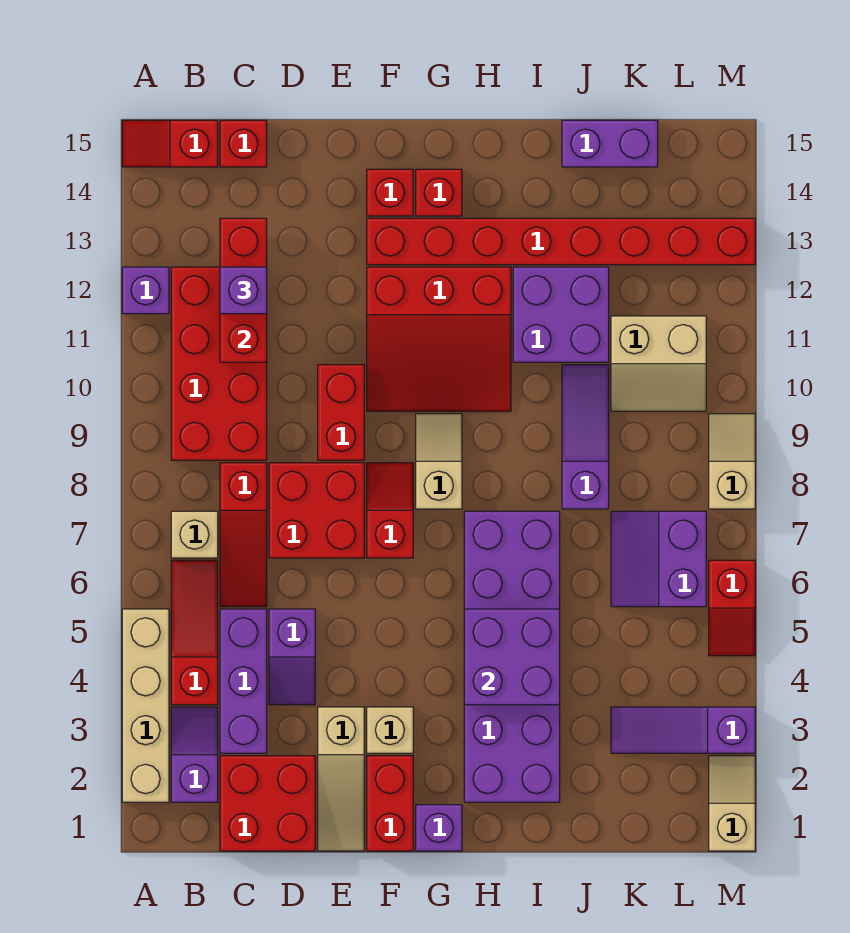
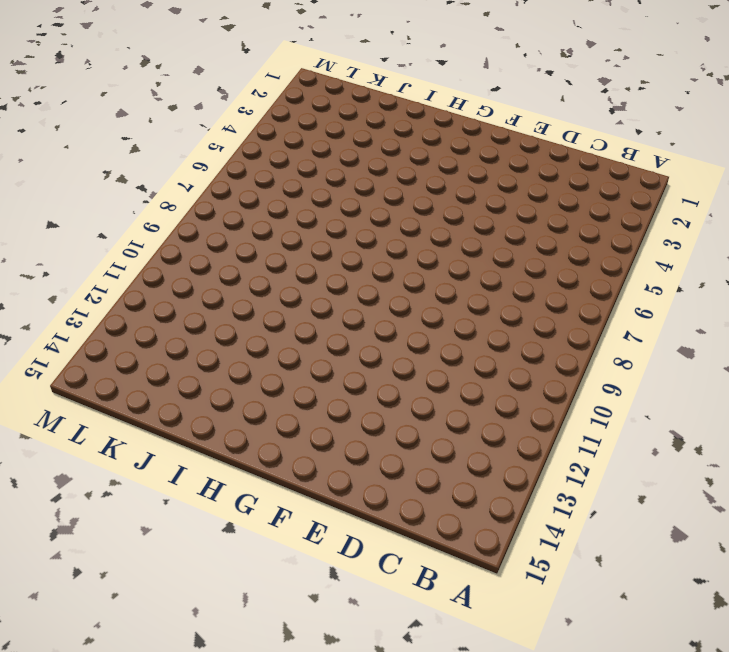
none -> tan 1x4 brick [122,609,169,802]
none -> purple 1x1 brick [122,267,169,314]
none -> red 1x2 slope [122,120,218,167]
none -> purple 1x2 slope [171,707,218,802]

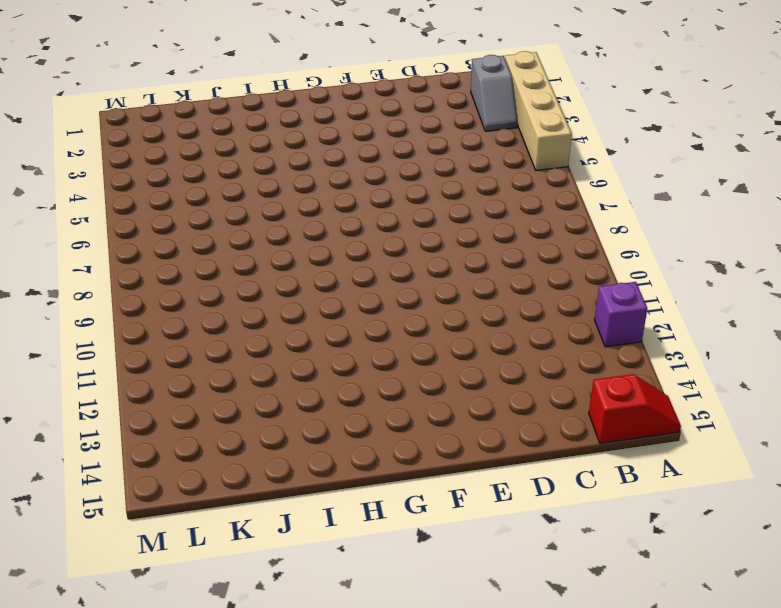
grey 1x2 slope [471,55,517,131] -> purple 1x2 slope [171,707,218,802]
none -> red 1x3 slope [171,560,218,705]
none -> tan 1x1 brick [171,511,218,558]
none -> red 2x4 brick [171,267,267,460]
none -> red 2x2 brick [220,756,315,851]

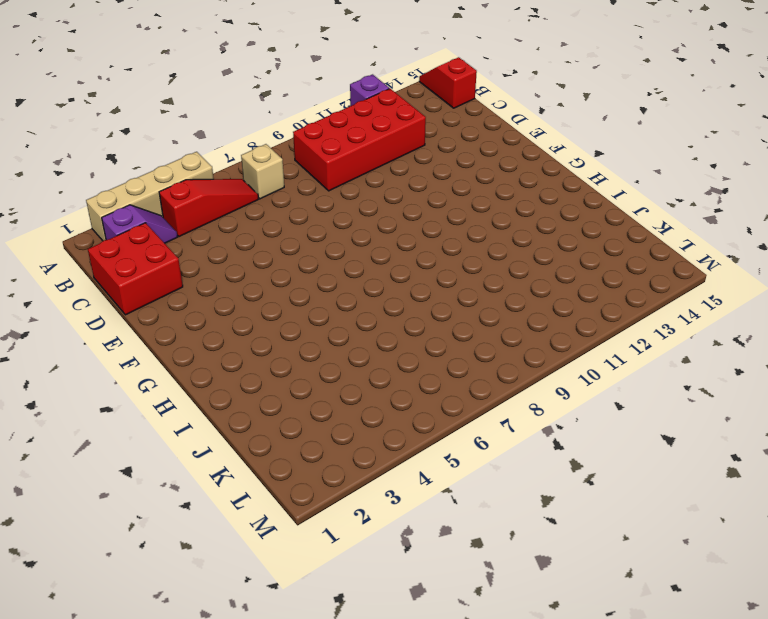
none -> purple 1x3 brick [220,609,267,753]
none -> red 1x3 slope [220,463,267,607]
none -> red 1x1 brick [220,120,267,167]
none -> purple 1x2 slope [269,609,315,705]

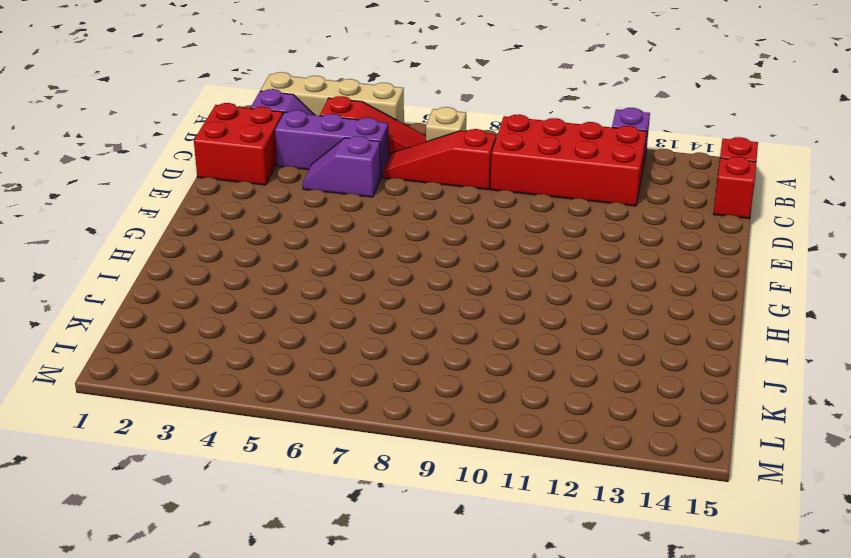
none -> red 2x2 brick [269,463,364,558]
none -> tan 1x3 slope [318,707,364,851]
none -> red 1x2 brick [318,365,364,460]
none -> red 1x2 brick [367,756,413,851]

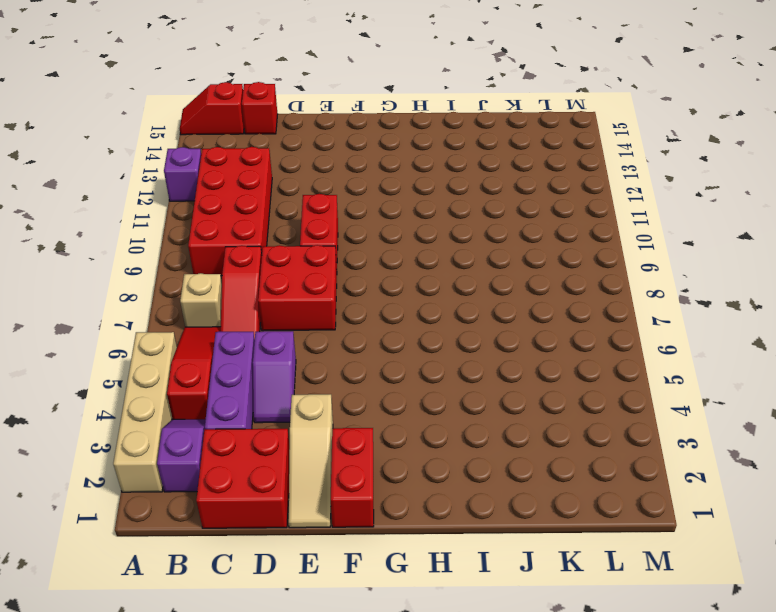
none -> tan 1x1 brick [367,707,413,753]
none -> red 1x2 slope [367,463,413,558]
none -> red 3x3 slope [367,267,511,411]
none -> red 1x8 brick [367,218,755,265]

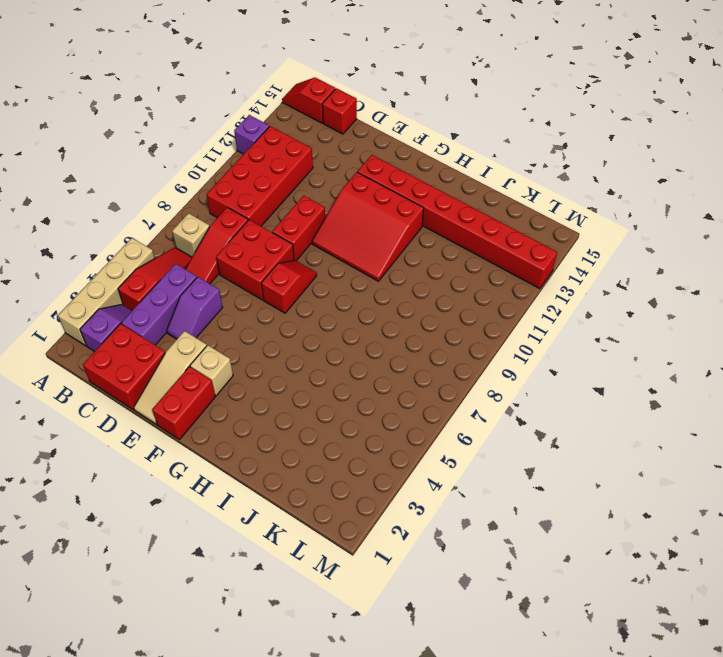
none -> red 1x1 brick [367,169,413,216]
none -> purple 1x1 brick [416,805,462,851]
none -> tan 1x2 slope [416,414,462,509]
none -> red 1x1 brick [416,169,462,216]

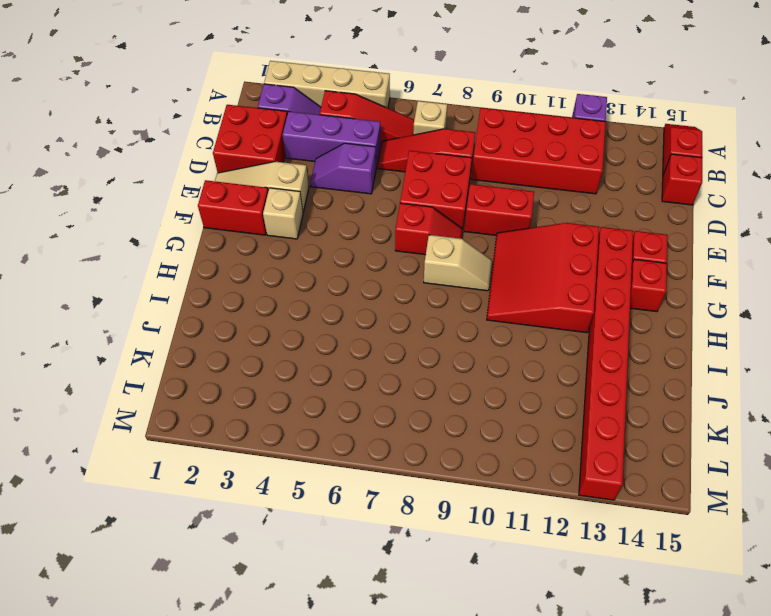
none -> purple 1x1 brick [416,805,462,851]
none -> purple 2x6 brick [464,511,560,802]
none -> purple 2x2 brick [513,267,609,362]
none -> purple 1x3 slope [562,365,609,509]

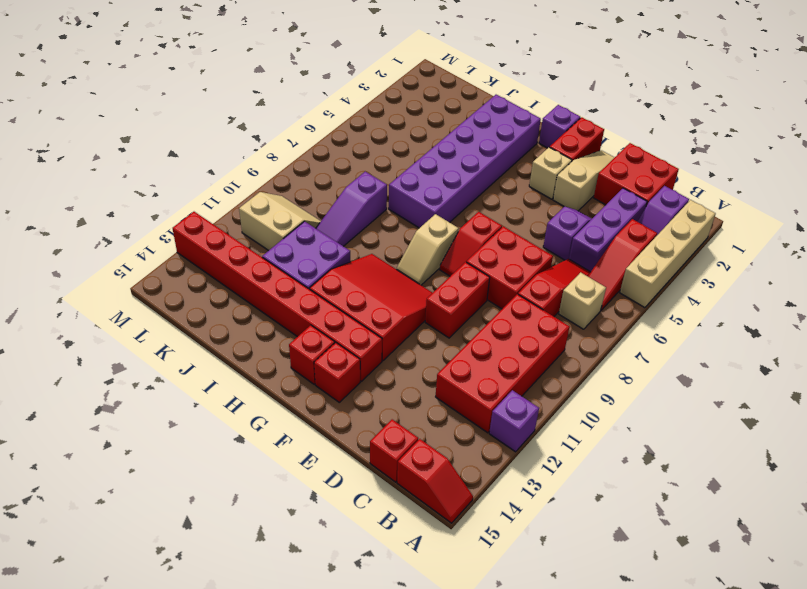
none -> purple 1x2 brick [562,120,658,167]
none -> purple 1x3 slope [611,707,755,753]
none -> purple 2x2 slope [611,511,706,607]
none -> tan 1x2 slope [709,756,755,851]

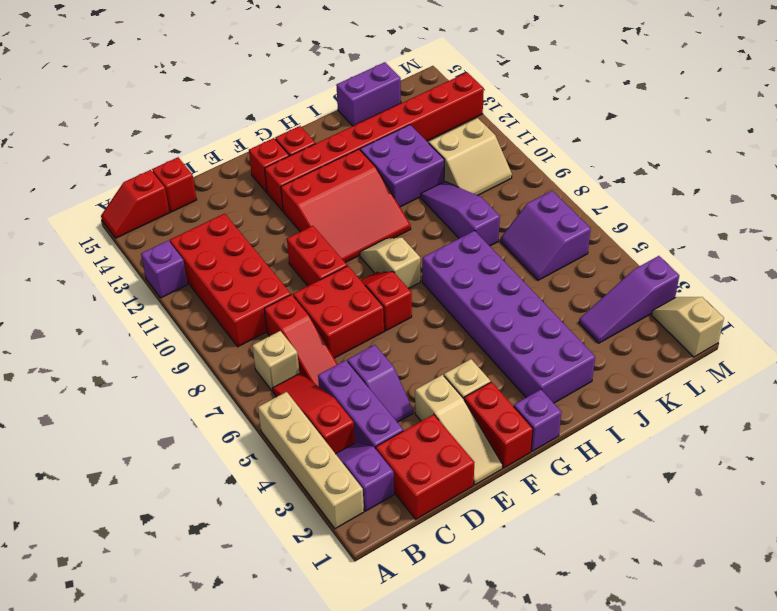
none -> red 1x2 slope [709,560,755,656]
none -> tan 1x2 slope [709,414,755,509]
none -> red 1x3 brick [220,218,267,362]
none -> purple 2x2 brick [464,609,560,705]

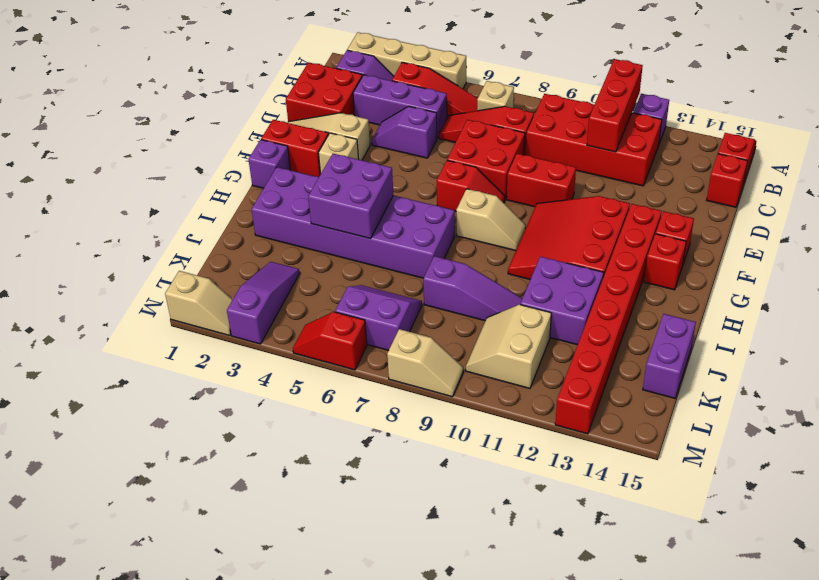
red 1x3 brick [587,59,643,152] -> red 1x3 brick turned to [220,218,267,362]
none -> purple 1x1 brick [220,267,267,314]

